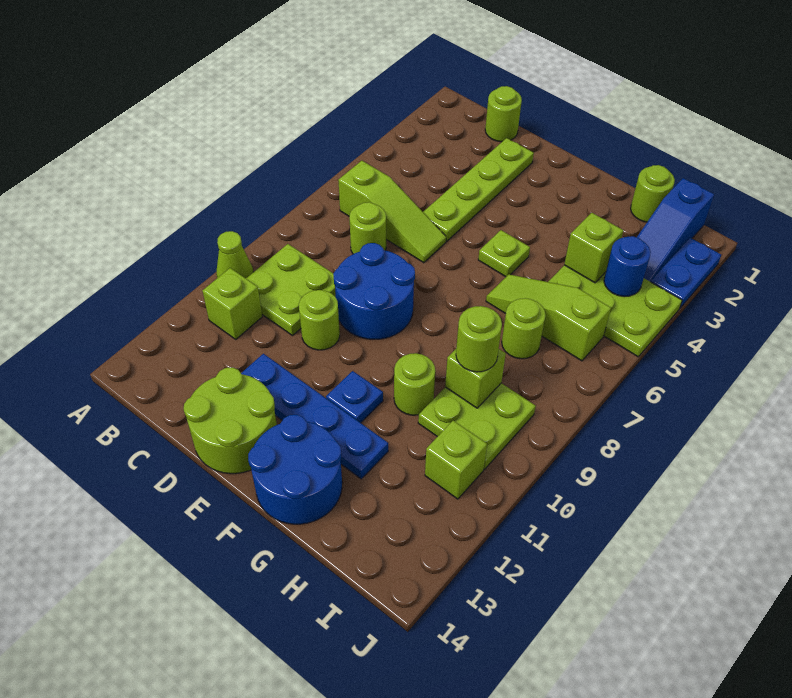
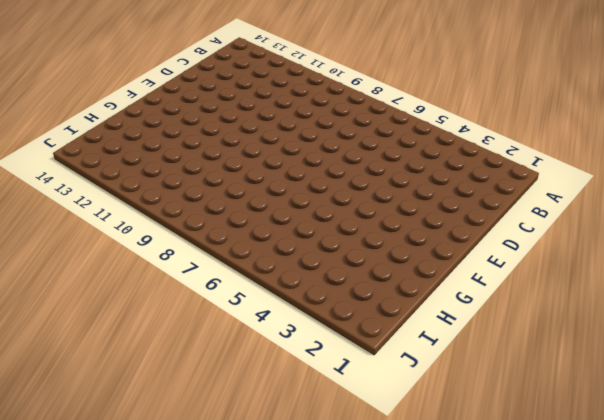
none -> lime 1x1 cone [217,231,253,278]
none -> lime 1x3 slope [338,161,446,263]
none -> lime 2x2 plate [246,244,336,336]

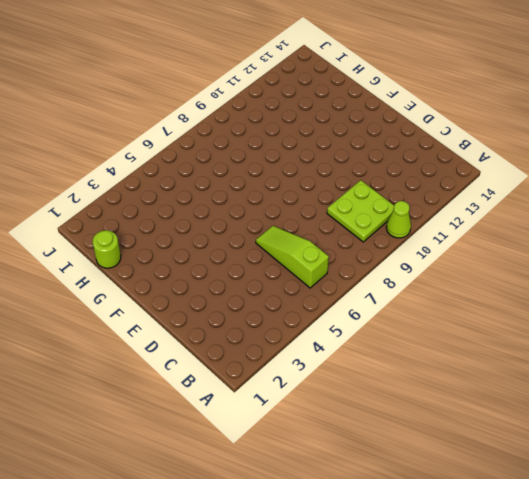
none -> lime 1x1 brick [203,268,262,339]
none -> lime 1x1 round brick [485,86,522,142]
none -> lime 1x1 round brick [349,202,386,254]

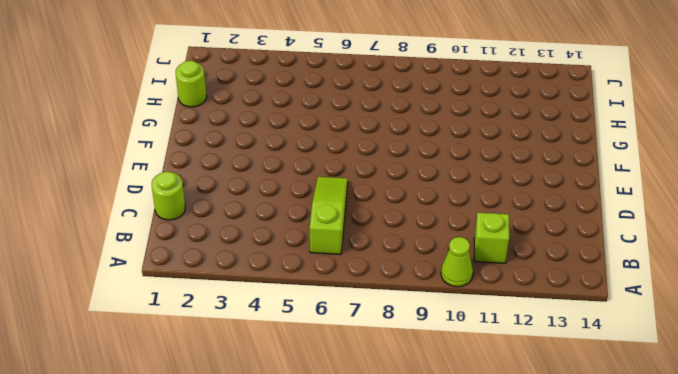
none -> lime 2x2 plate [246,244,336,336]
none -> lime 1x1 round brick [349,202,386,254]
none -> lime 1x4 plate [423,138,534,241]

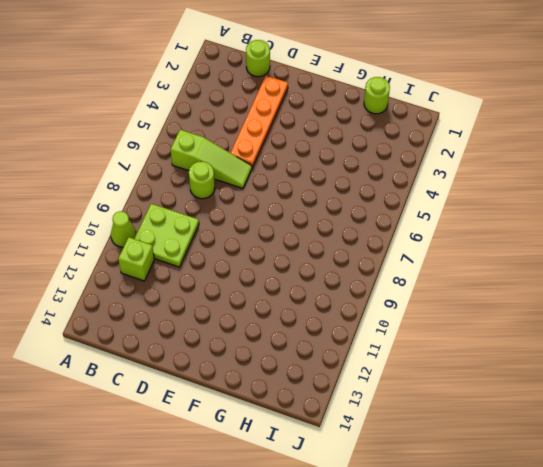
orange 1x4 plate [231,76,288,167] -> lime 1x4 plate [423,138,534,241]
none -> blue 2x2 round brick [333,243,415,340]
none -> lime 1x1 round brick [299,290,340,350]
none -> blue 1x4 plate [241,354,388,479]

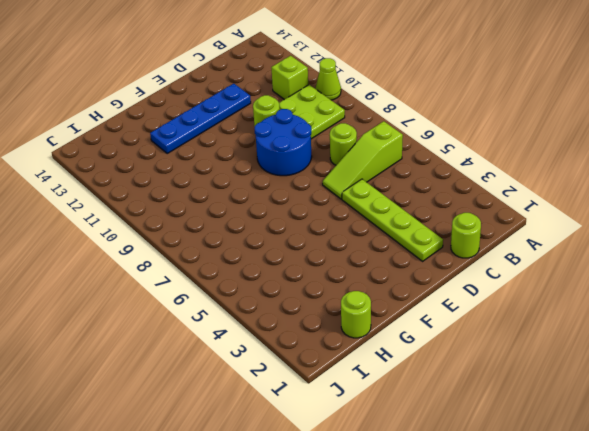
none -> lime 2x2 round brick [184,367,277,474]
none -> lime 1x1 plate [478,230,530,277]
none -> blue 1x1 plate [326,371,383,423]

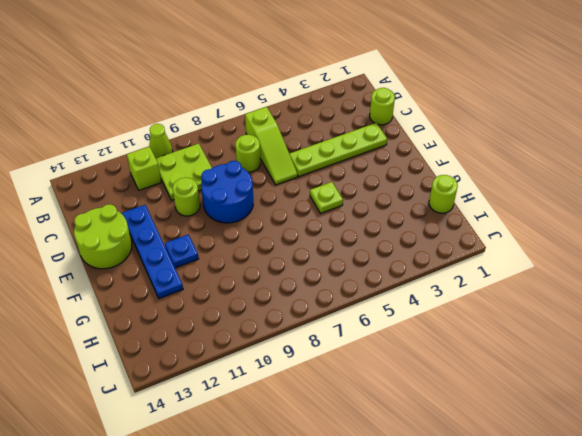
none -> blue 2x2 round brick [248,415,342,524]
none -> lime 1x3 slope [486,274,611,361]
none -> lime 1x1 round brick [394,353,435,415]

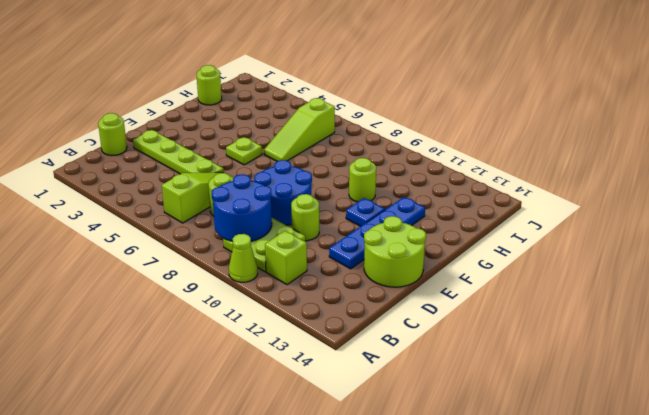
blue 2x2 round brick [212,174,272,241] -> blue 2x2 round brick moved to [248,415,342,524]
none -> lime 2x3 plate [548,265,682,357]
none -> lime 1x1 round brick [502,298,546,359]
none -> lime 2x2 plate [418,383,536,469]

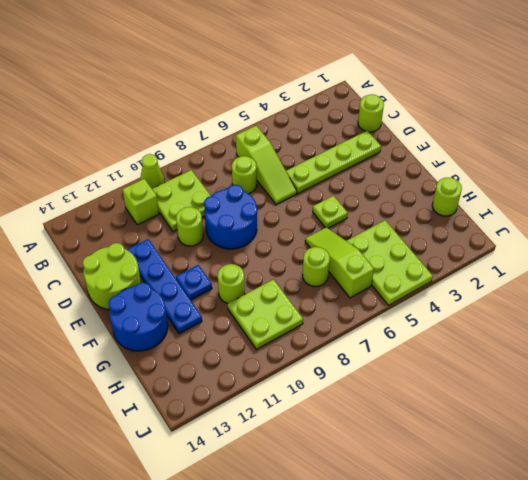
none -> blue 1x3 slope [637,178,714,282]
none -> lime 1x1 brick [425,421,487,499]
none -> blue 1x2 plate [651,238,721,308]

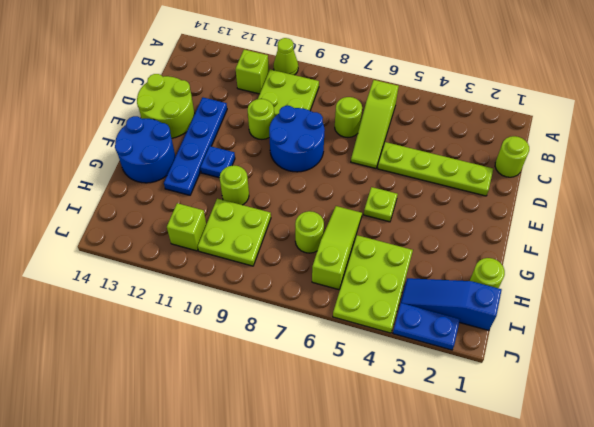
none -> lime 1x1 brick [564,213,623,283]
none -> lime 1x1 brick [445,349,506,408]
none -> blue 1x1 round brick [604,236,651,297]

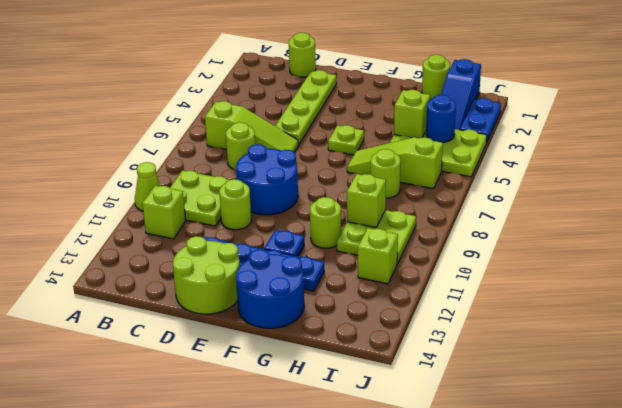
none -> lime 1x1 round brick [456,306,502,372]

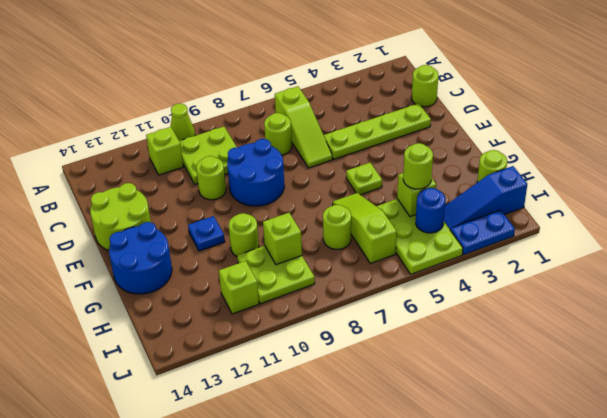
lime 1x1 round brick [403,143,433,189] -> lime 1x1 round brick moved to [456,306,502,372]
none -> blue 1x4 plate [241,354,388,479]

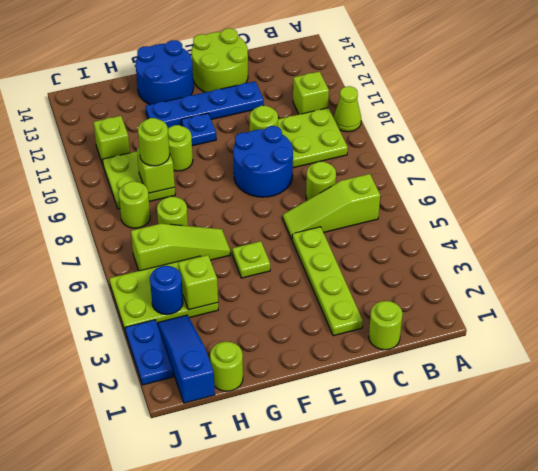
lime 1x1 round brick [118,181,150,228] -> none

